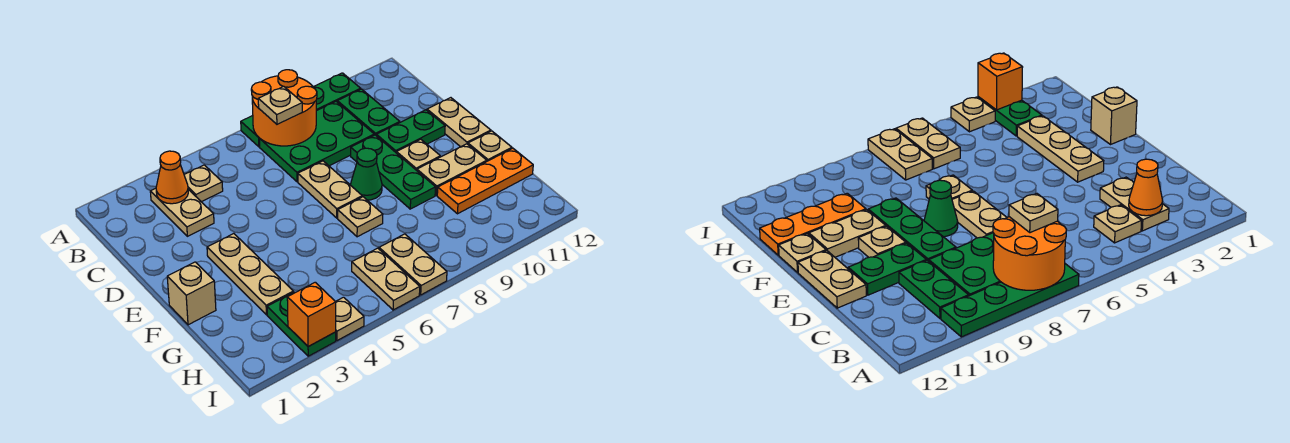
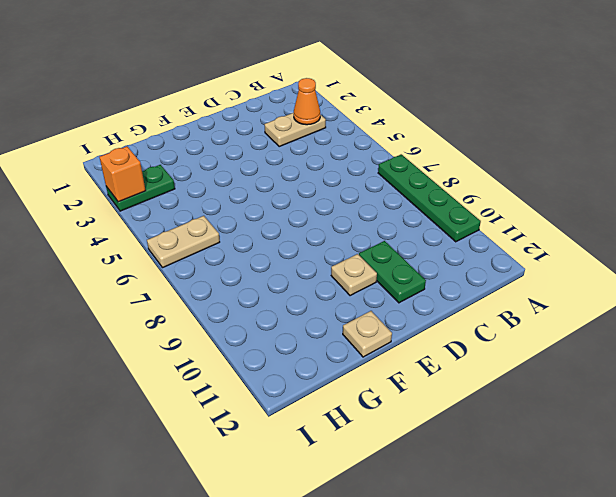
none -> tan 1x1 plate [184,165,223,202]
none -> green 2x3 plate [259,102,374,182]
none -> green 1x2 plate [337,89,400,135]

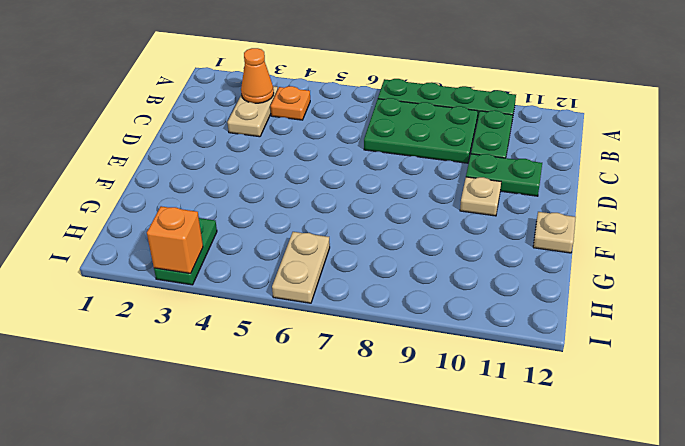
orange 1x1 plate [270,86,310,120] -> tan 1x1 plate [184,165,223,202]
none -> tan 1x2 plate [298,161,362,218]
none -> green 1x3 plate [351,135,436,209]
none -> tan 1x2 plate [427,98,491,147]

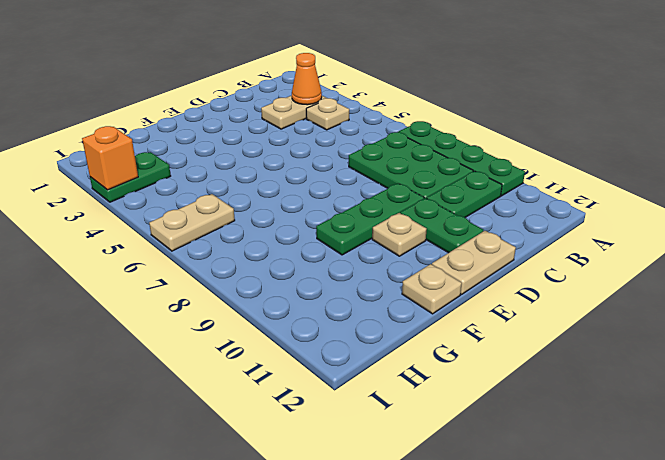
none -> tan 1x2 plate [298,161,362,218]
none -> tan 1x3 plate [207,234,293,315]
none -> green 1x1 cone [351,148,382,200]

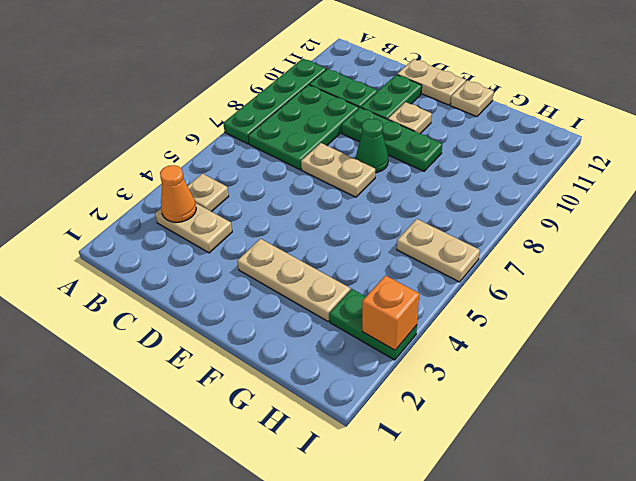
none -> tan 1x1 brick [167,262,216,325]
none -> tan 1x1 plate [338,197,383,237]
none -> tan 1x2 plate [417,144,487,195]

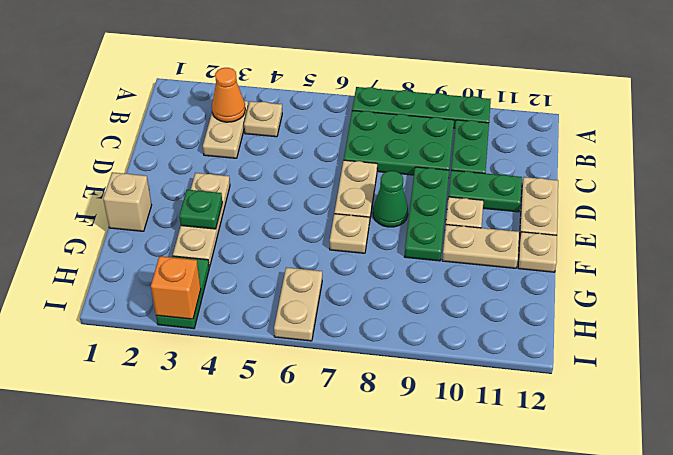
green 1x1 plate [179,190,222,229] -> none
none -> orange 1x3 plate [437,148,533,214]
none -> tan 1x2 plate [379,234,447,295]
none -> tan 1x1 plate [336,297,364,341]

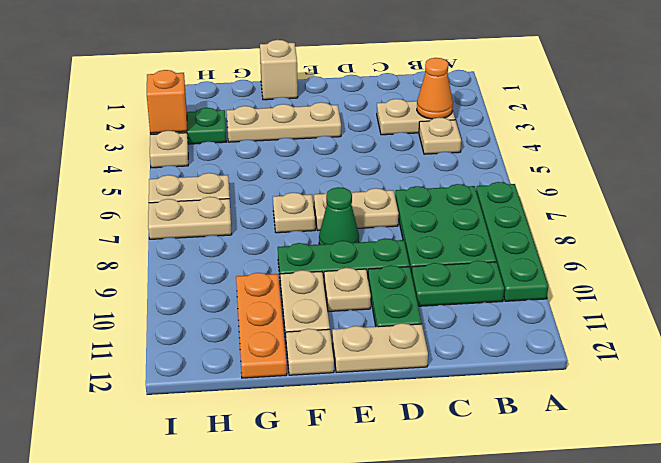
none -> orange 2x2 round brick [251,70,317,146]
none -> tan 1x1 plate [258,86,302,124]

